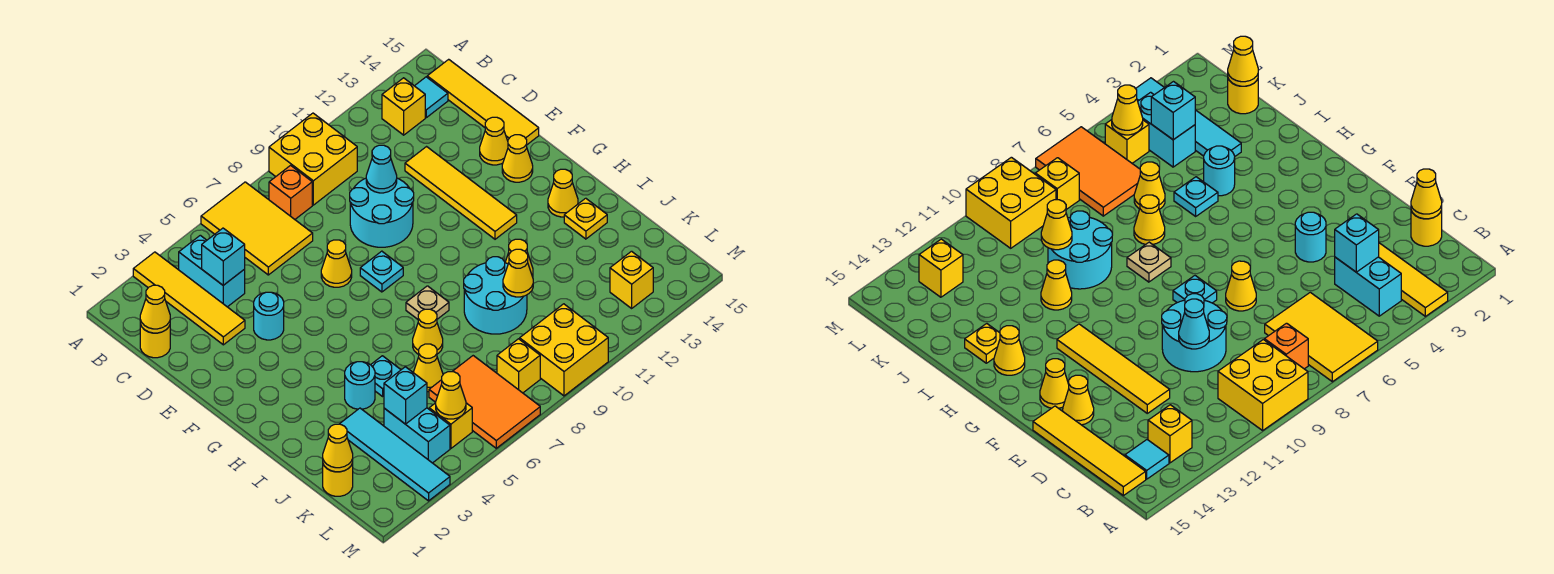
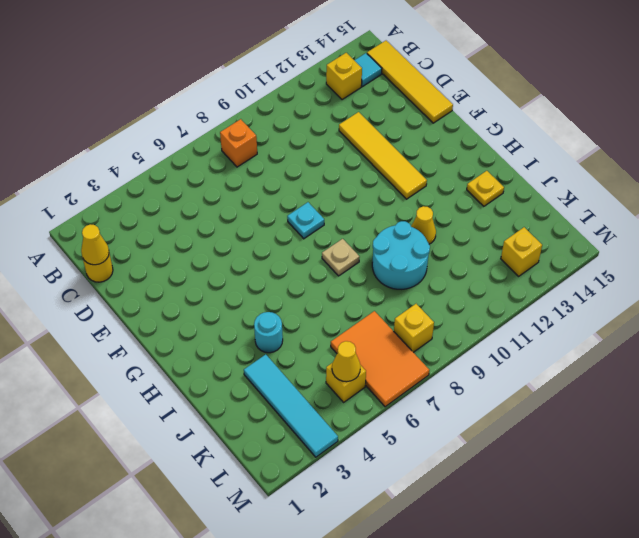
none -> yellow 1x4 tile [133,252,245,345]
none -> yellow 2x3 tile [201,182,313,275]
none -> yellow 2x2 brick [269,113,357,205]
none -> cyan 1x2 brick [179,235,245,307]

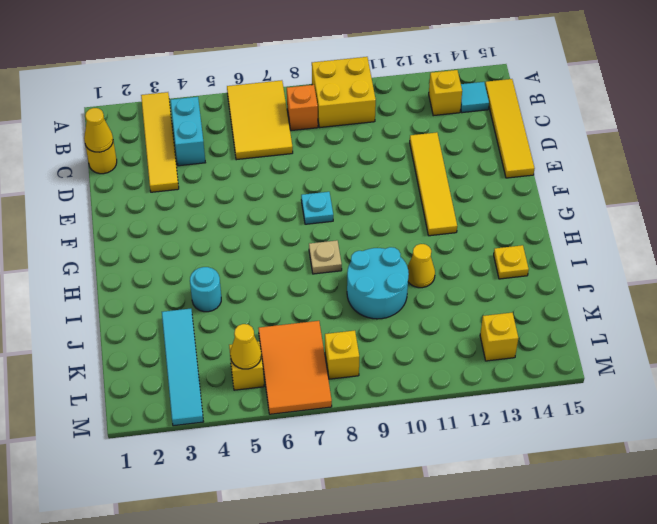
none -> cyan 2x2 round brick [350,178,414,247]
none -> cyan 1x1 round brick [254,292,284,340]
none -> yellow 1x1 cone [321,240,352,287]
none -> yellow 1x1 cone [480,117,508,165]

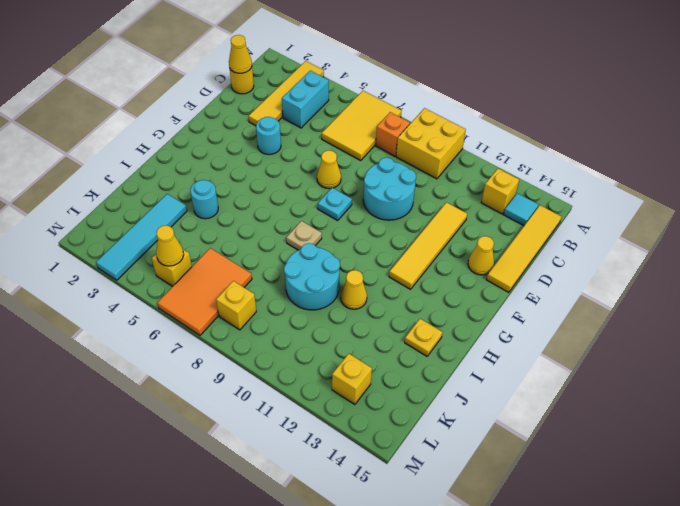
none -> yellow 1x1 cone [502,135,533,182]
none -> yellow 1x1 cone [548,169,578,217]
none -> cyan 1x1 plate [371,356,401,396]
none -> yellow 1x1 cone [413,309,443,354]

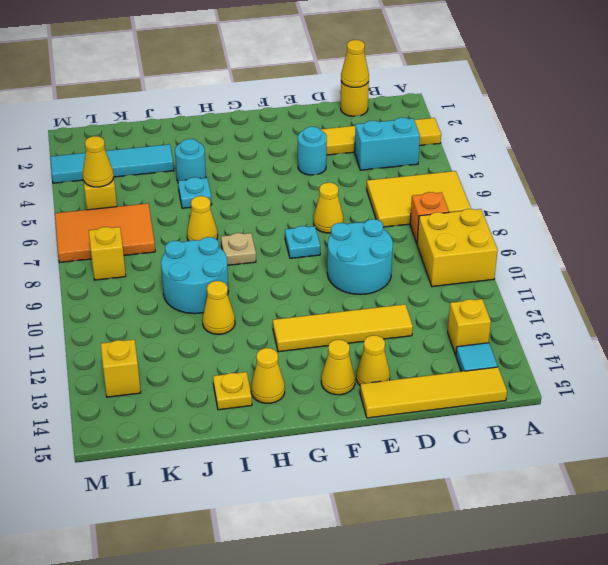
none -> yellow 1x1 cone [413,344,443,392]
none -> yellow 1x1 round brick [323,463,353,496]
none -> cyan 1x2 brick [384,408,450,463]
none -> yellow 2x2 brick [520,304,608,396]

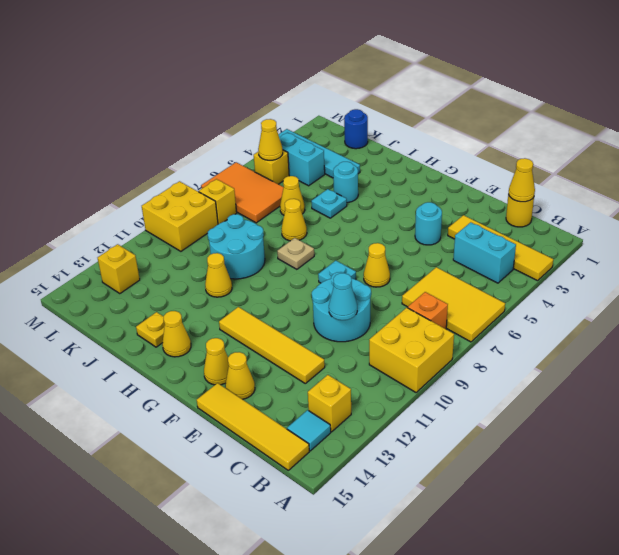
blue 1x1 round brick [344,109,368,149] -> yellow 1x1 round brick [323,463,353,496]
none -> cyan 1x1 brick [202,228,245,285]
none -> yellow 1x1 cone [503,249,533,297]
none -> yellow 1x1 cone [323,424,353,472]
none -> cyan 1x1 brick [384,367,427,424]

